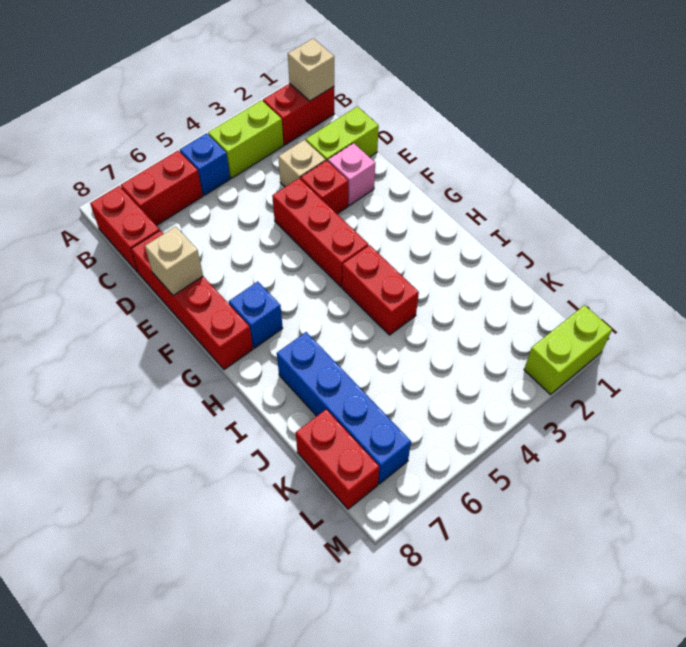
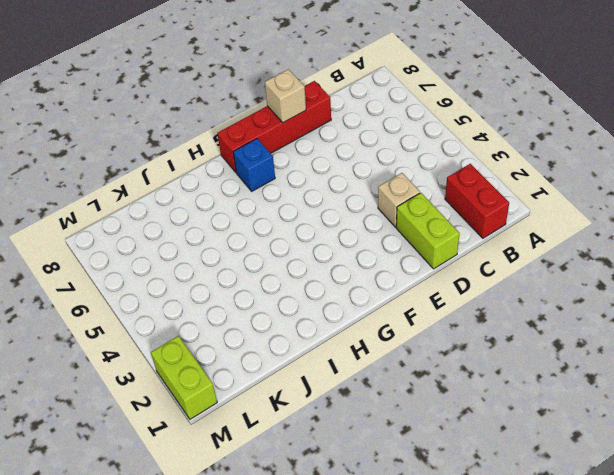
none -> lime 1x2 brick [208,100,284,178]
none -> blue 1x1 brick [180,133,230,196]
none -> red 1x2 brick [121,151,203,226]

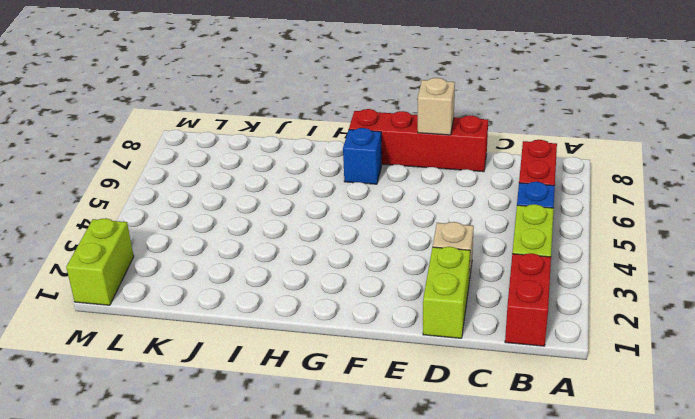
none -> red 1x2 brick [90,186,160,272]
none -> pink 1x1 brick [328,143,375,206]
none -> red 1x1 brick [301,160,348,214]

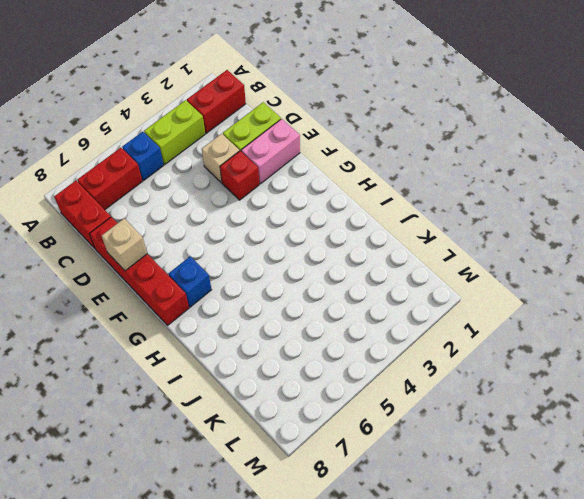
pink 1x2 brick [241,119,300,184] -> pink 1x1 brick [328,143,375,206]
none -> red 1x3 brick [272,178,368,287]
none -> red 1x2 brick [342,245,419,335]
none -> blue 1x4 brick [277,332,411,484]

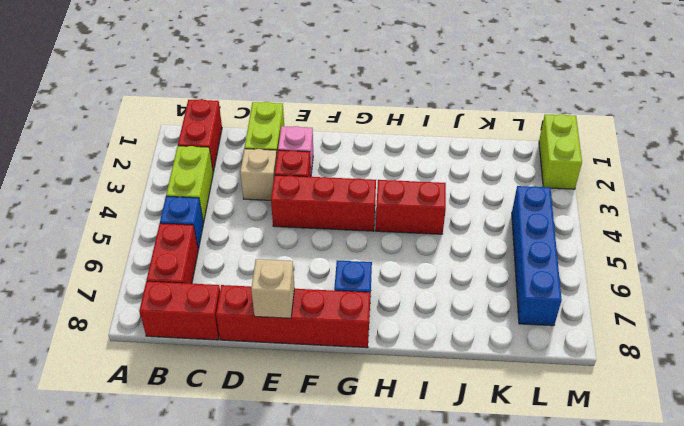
blue 1x4 brick [512,186,562,326] -> blue 1x4 brick turned to [277,332,411,484]
none -> red 1x2 brick [296,409,379,509]
none -> tan 1x1 brick [288,38,334,101]

